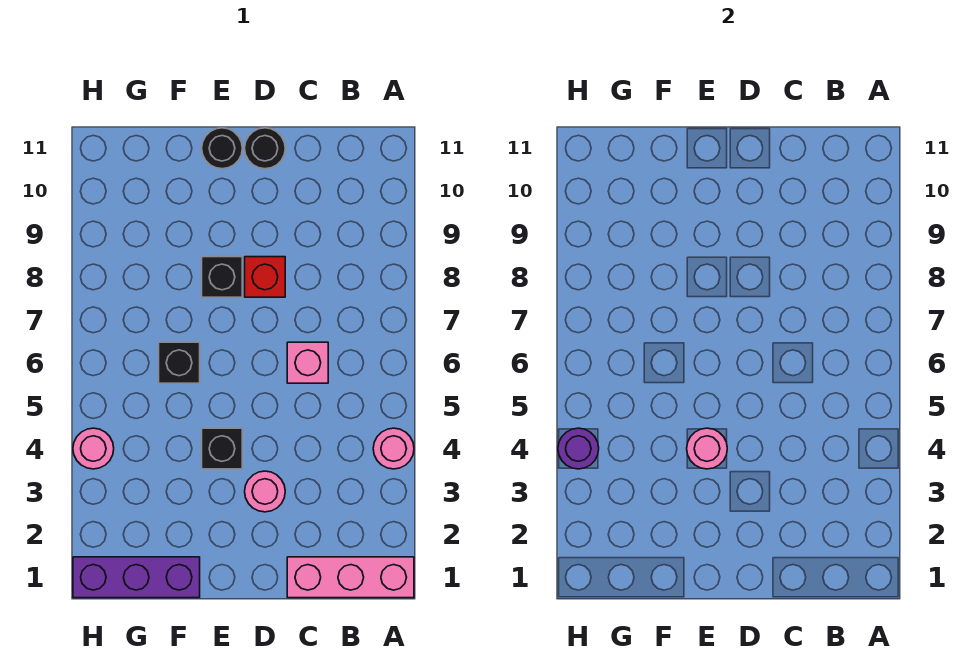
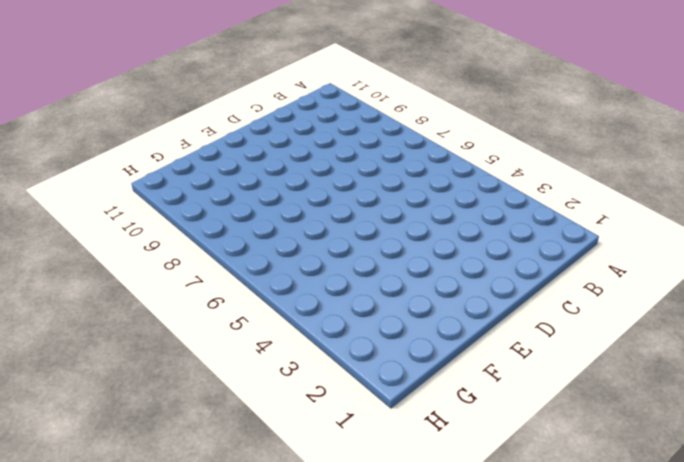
none -> pink 1x3 brick [287,557,414,598]
none -> pink 1x1 round brick [373,428,414,469]
none -> pink 1x1 brick [287,342,328,383]

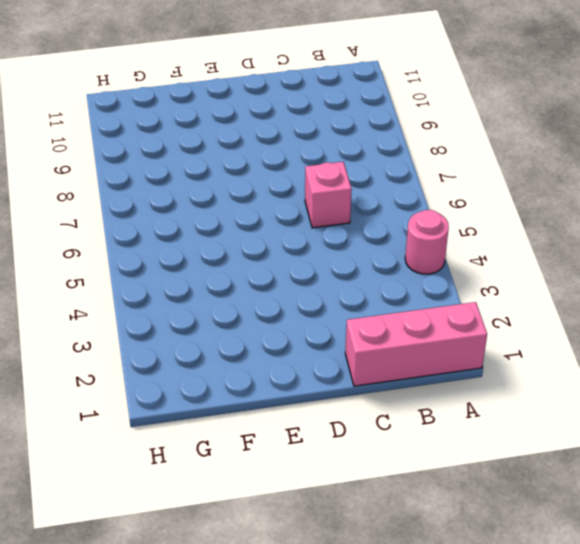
none -> pink 1x1 round brick [245,471,285,512]
none -> red 1x1 brick [245,257,285,297]
none -> black 1x1 round brick [245,128,285,169]

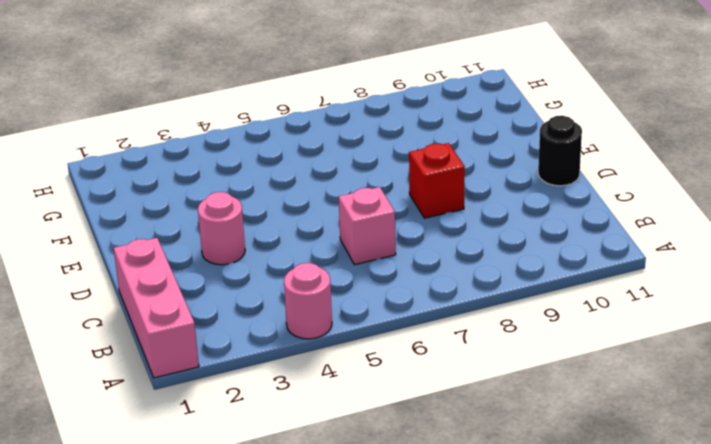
none -> black 1x1 brick [202,428,242,469]
none -> black 1x1 brick [202,257,242,297]
none -> black 1x1 round brick [202,128,242,169]

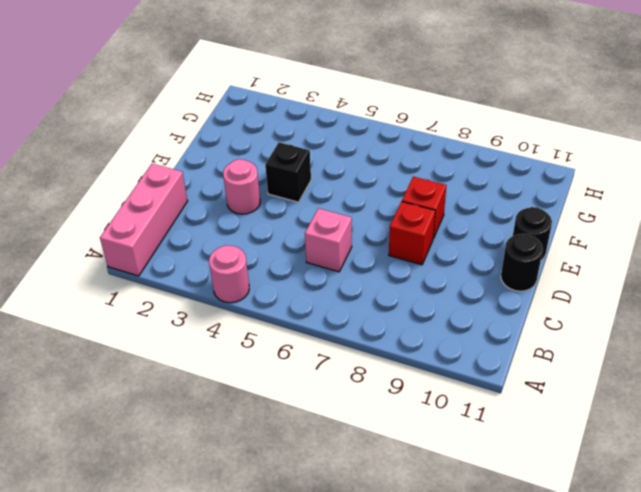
red 1x1 brick [402,177,446,238] -> black 1x1 brick [202,257,242,297]
none -> purple 1x3 brick [73,557,200,598]
none -> black 1x1 brick [159,342,200,383]
none -> pink 1x1 round brick [73,428,114,469]

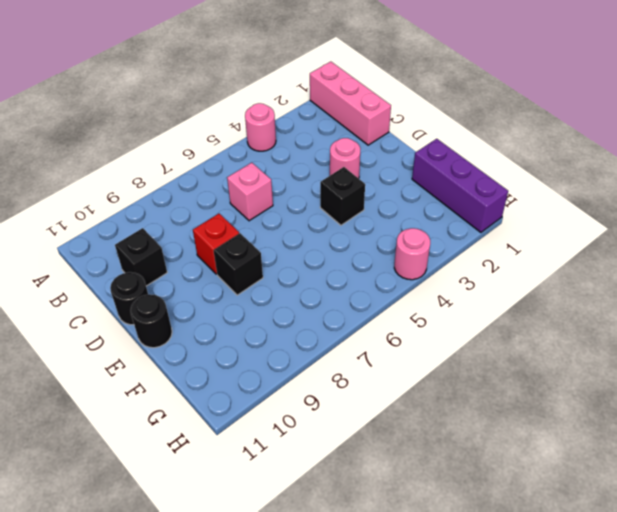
black 1x1 brick [115,228,167,286] -> black 1x1 brick moved to [159,342,200,383]
none -> pink 1x1 round brick [687,428,727,469]
none -> purple 1x1 round brick [558,428,599,469]

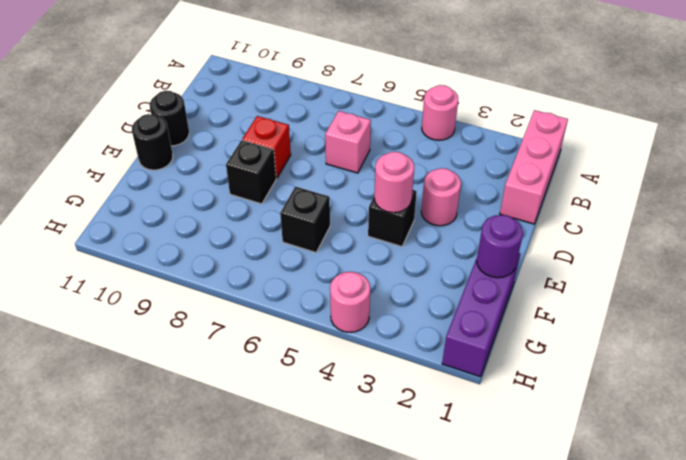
purple 1x1 round brick [477,215,523,278] -> purple 1x1 round brick moved to [558,428,599,469]

